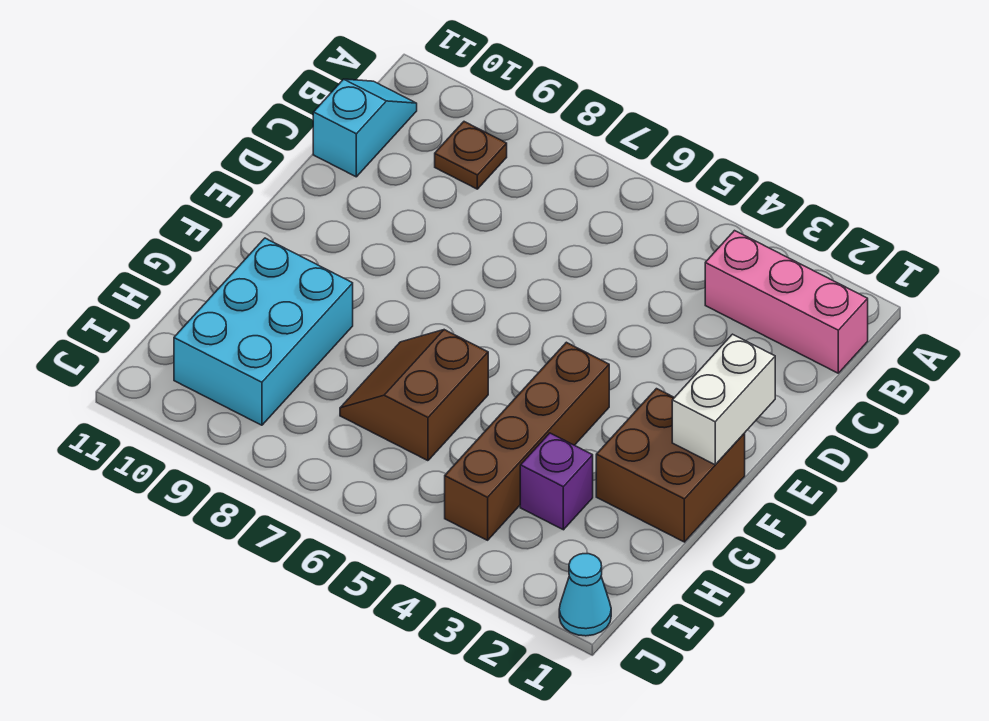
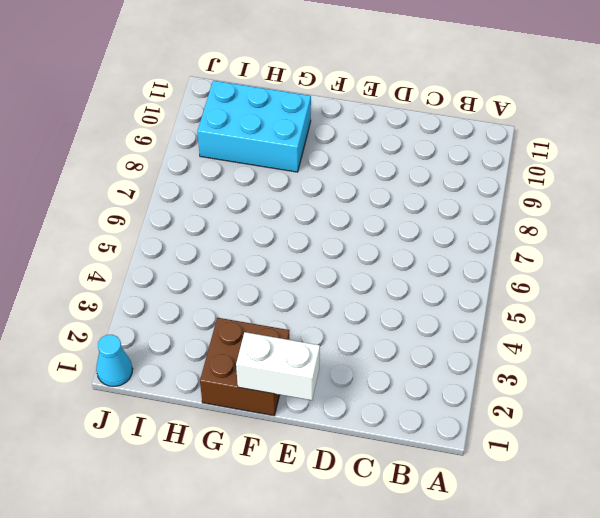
none -> pink 1x3 brick [705,231,868,373]
none -> brown 1x1 plate [435,122,507,189]

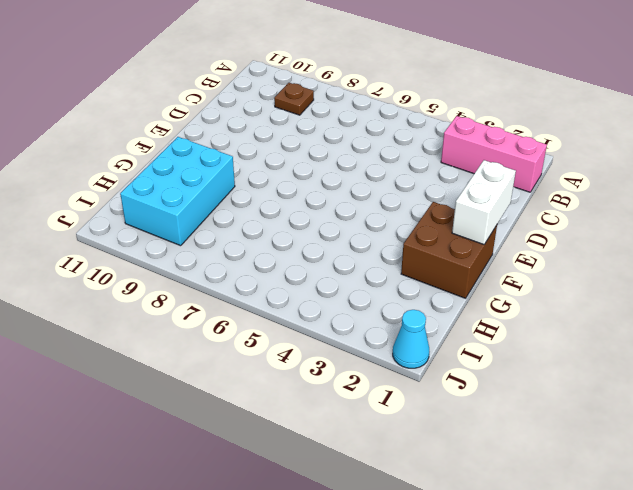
none -> cyan 1x2 slope [313,79,417,177]
none -> brown 1x4 brick [445,342,609,540]

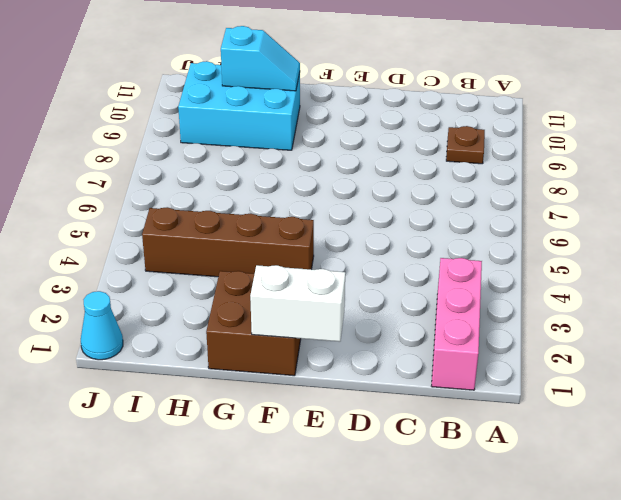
cyan 1x2 slope [221,26,300,91] -> cyan 1x2 slope moved to [313,79,417,177]
none -> brown 2x2 slope [340,330,488,461]
none -> purple 1x1 brick [520,433,593,530]

